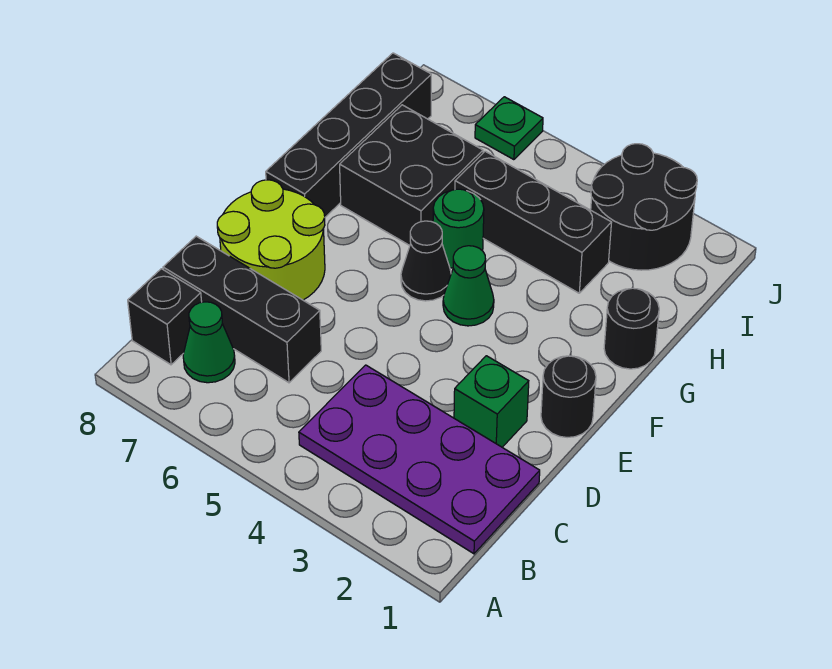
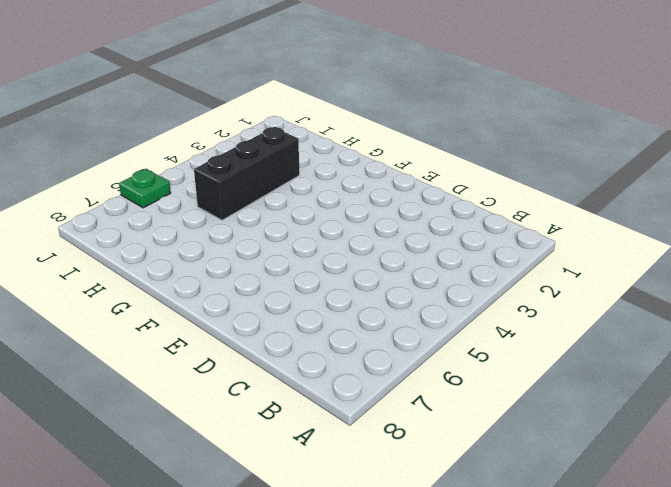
none -> purple 2x4 plate [299,365,540,554]
none -> green 1x1 cone [183,302,235,383]
none -> black 1x1 brick [128,269,202,365]

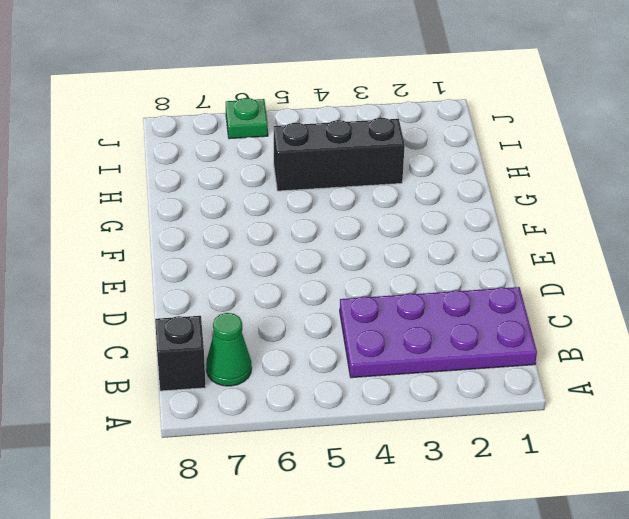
none -> black 1x3 brick [163,236,321,383]
none -> green 1x1 brick [454,356,529,447]
none -> lime 2x2 round brick [217,180,325,300]

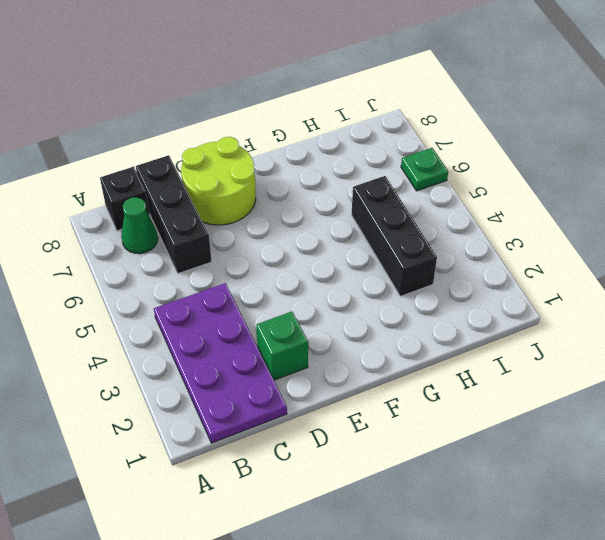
none -> black 1x1 round brick [541,356,596,438]
none -> green 1x1 cone [443,246,494,326]
none -> black 1x1 cone [401,221,451,301]

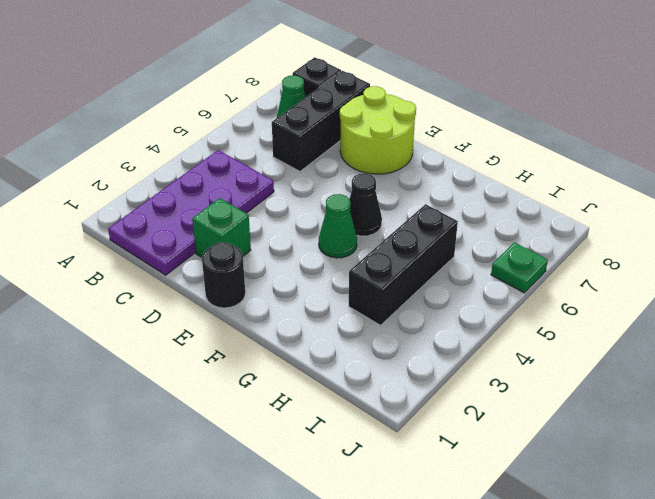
none -> black 1x4 brick [266,53,431,217]
none -> black 1x1 round brick [604,288,659,369]
none -> green 1x1 round brick [433,189,484,268]

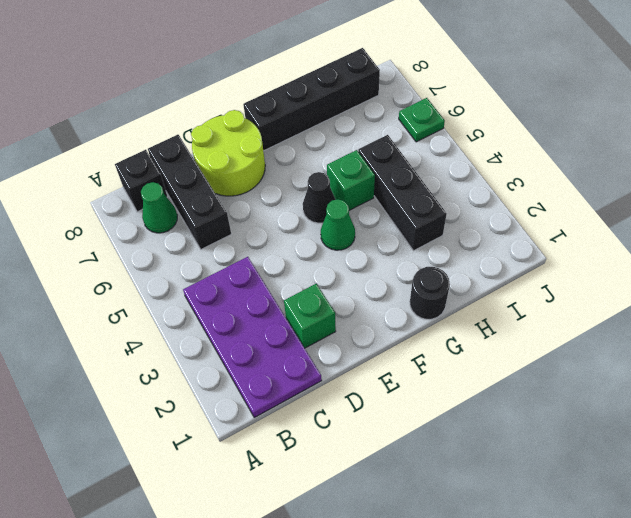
green 1x1 brick [327,150,375,210] -> green 1x1 round brick [433,189,484,268]
none -> black 1x1 round brick [541,356,596,438]
none -> black 2x2 brick [340,105,483,245]
none -> black 2x2 round brick [591,144,697,270]

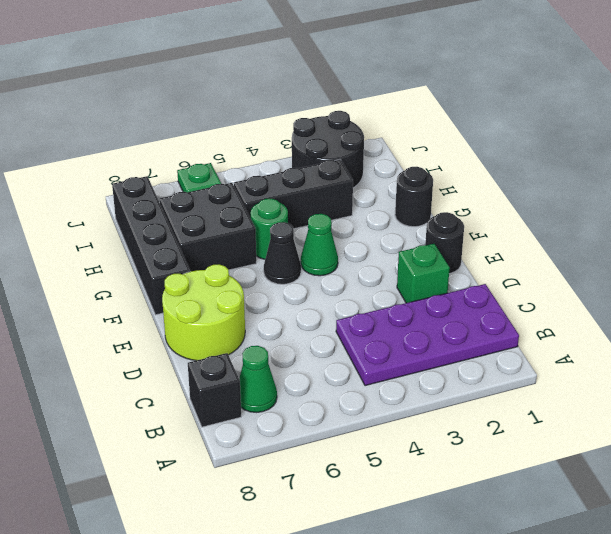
none -> black 1x3 brick [163,236,321,383]

